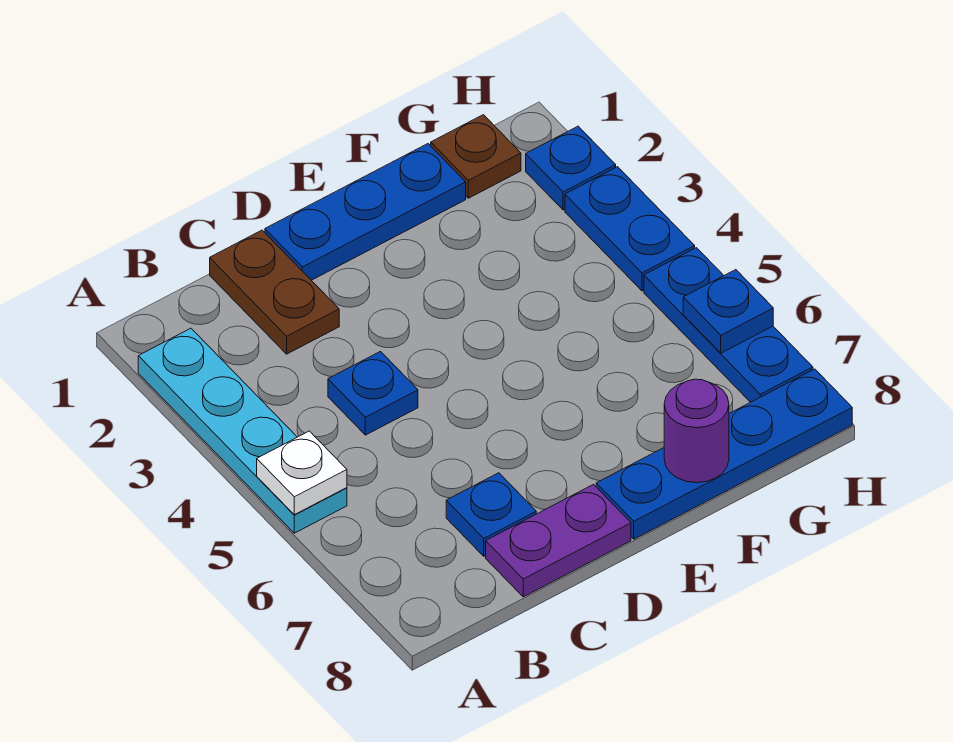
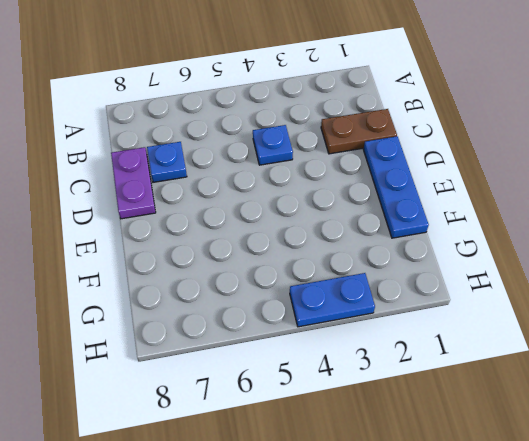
none -> cyan 1x4 plate [138,328,347,533]
none -> blue 1x4 plate [596,369,852,539]
none -> brown 1x1 plate [431,115,521,198]

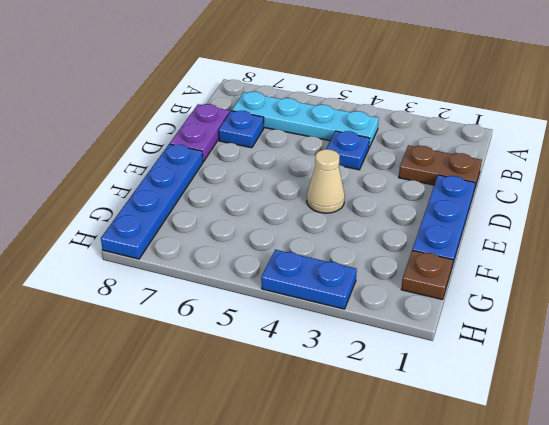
cyan 1x4 plate [232,92,379,147] -> cyan 1x4 plate moved to [138,328,347,533]
tan 1x1 cone [307,149,345,213] -> none
none -> blue 1x1 plate [526,126,616,210]
none -> blue 1x3 plate [644,248,813,402]
none -> white 1x1 plate [257,431,347,515]

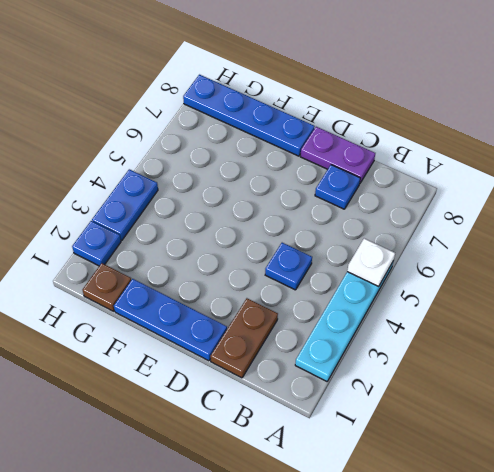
none -> blue 1x3 plate [644,248,813,402]
none -> purple 1x1 round brick [664,379,729,483]
none -> blue 1x1 plate [683,270,773,353]

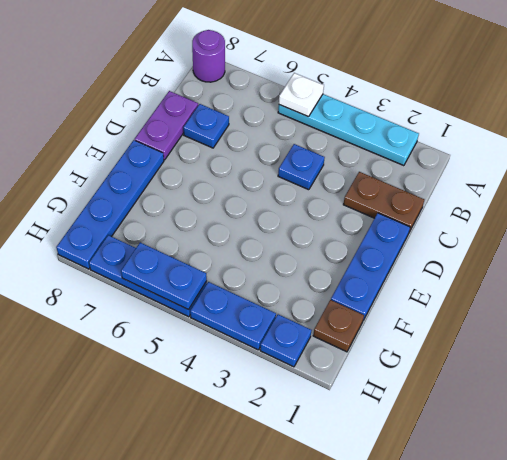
purple 1x1 round brick [192,30,225,82] -> purple 1x1 round brick moved to [664,379,729,483]
blue 1x2 plate [121,243,207,310] -> blue 1x1 plate [683,270,773,353]

